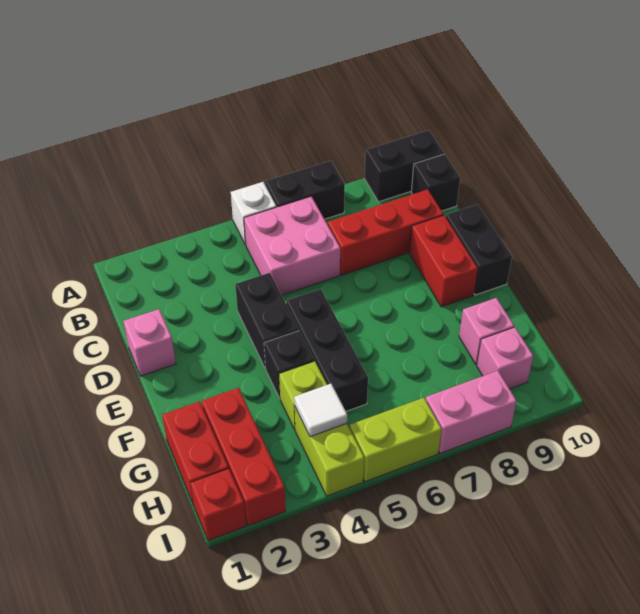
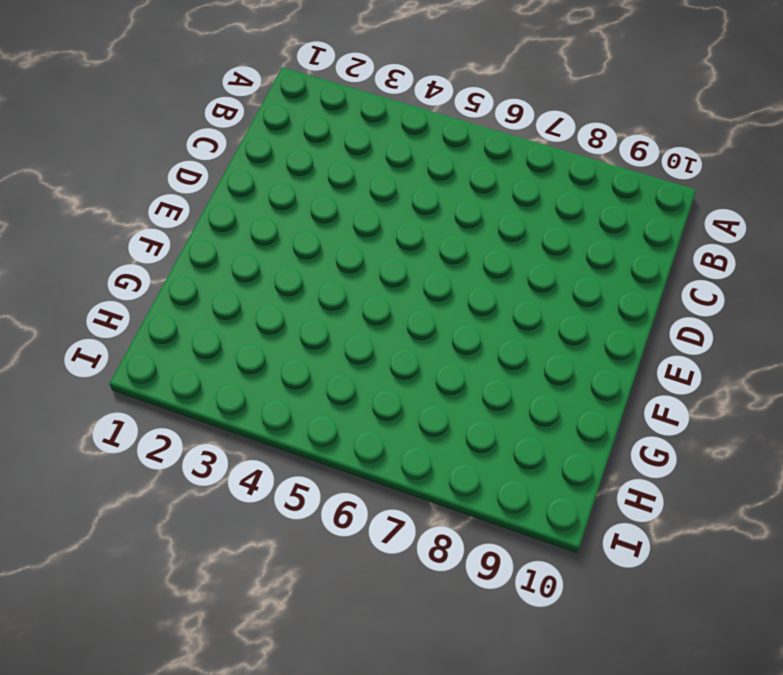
none -> white 1x1 brick [231,182,276,244]
none -> black 1x2 brick [265,161,345,219]
none -> black 1x2 brick [365,130,444,202]

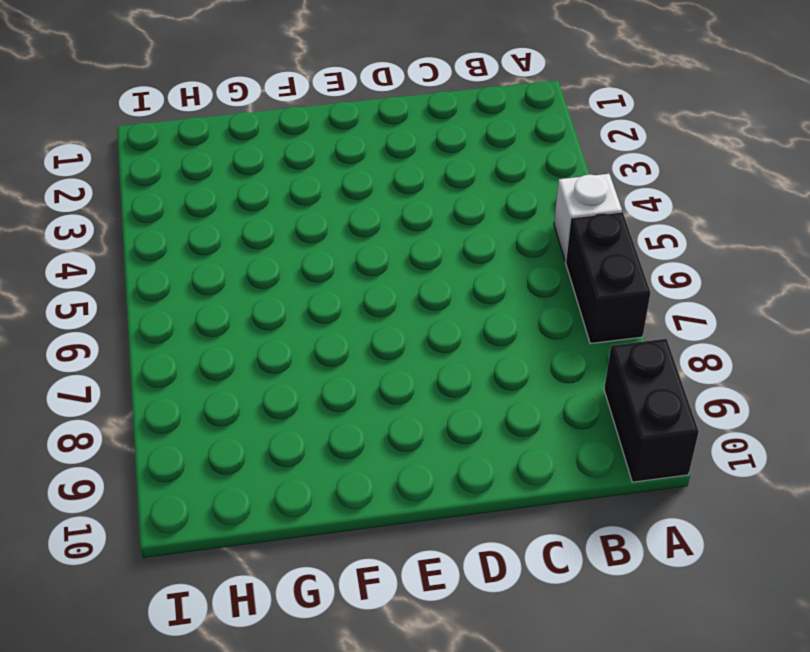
none -> pink 2x2 brick [244,196,340,295]
none -> black 1x1 brick [411,154,460,211]
none -> red 1x3 brick [328,189,443,275]

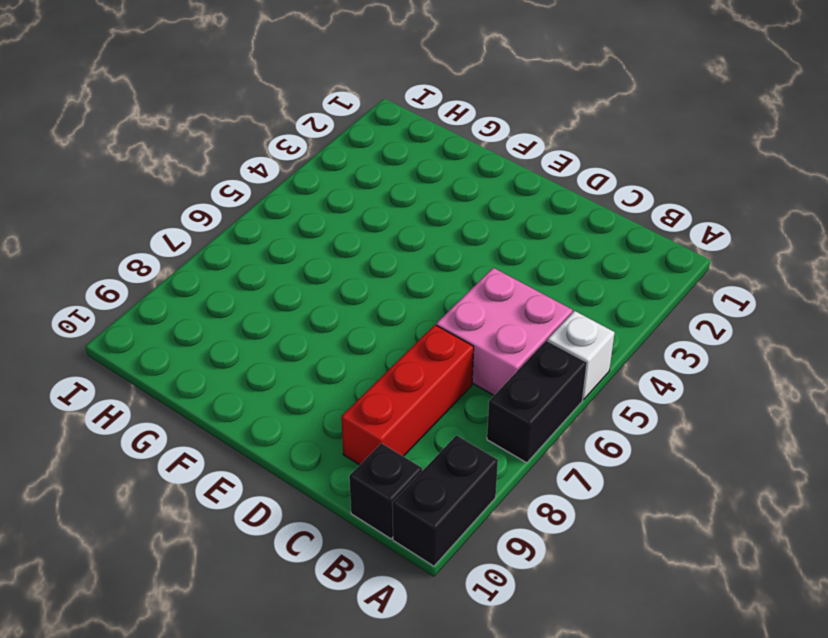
none -> pink 1x1 brick [123,309,176,376]
none -> black 1x2 brick [235,273,299,367]
none -> red 1x2 brick [410,215,478,307]

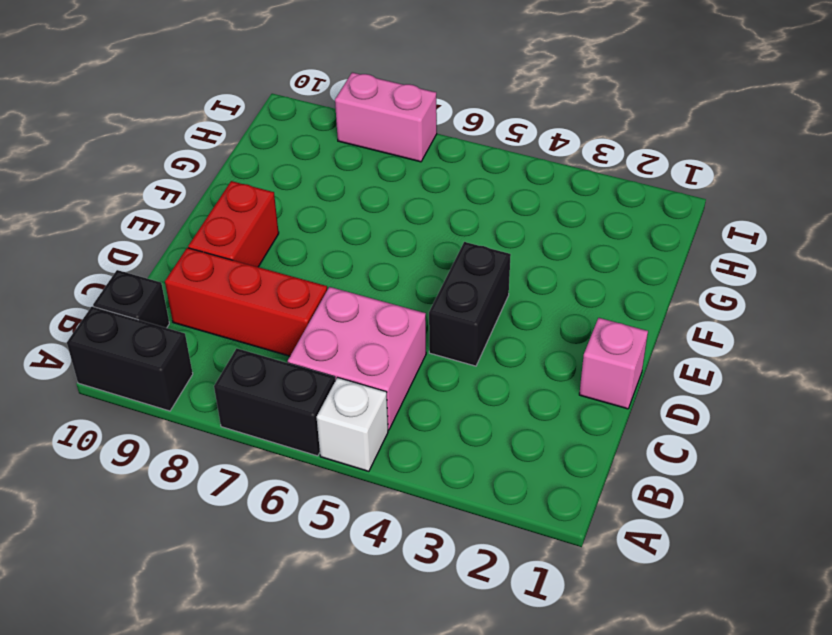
none -> black 1x2 brick [446,204,512,295]
none -> black 1x3 brick [286,289,368,411]
none -> black 1x1 brick [264,331,314,398]

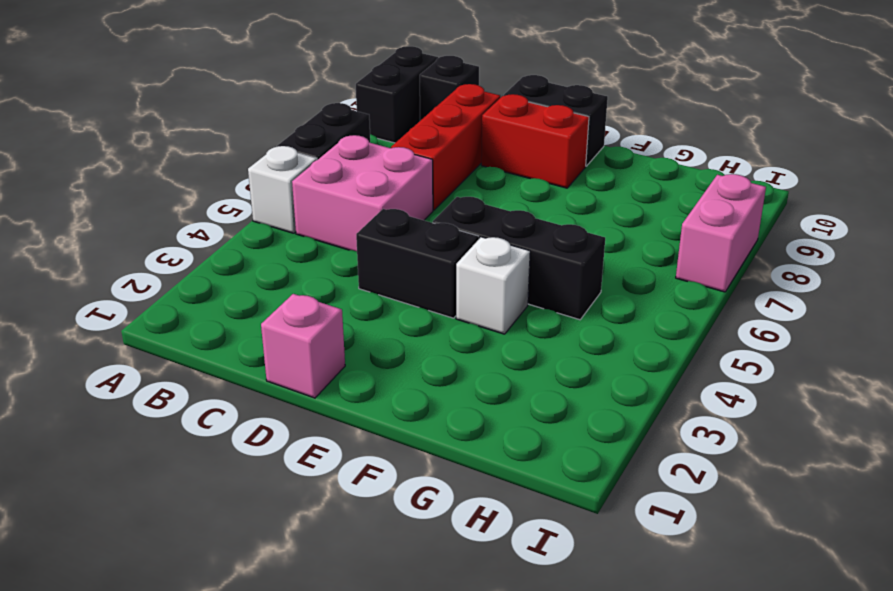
white 1x1 brick [456,237,530,334] -> black 1x1 brick [264,331,314,398]
none -> red 1x2 brick [162,402,229,505]
none -> red 1x3 brick [202,388,286,526]
none -> lime 1x1 brick [279,361,327,429]

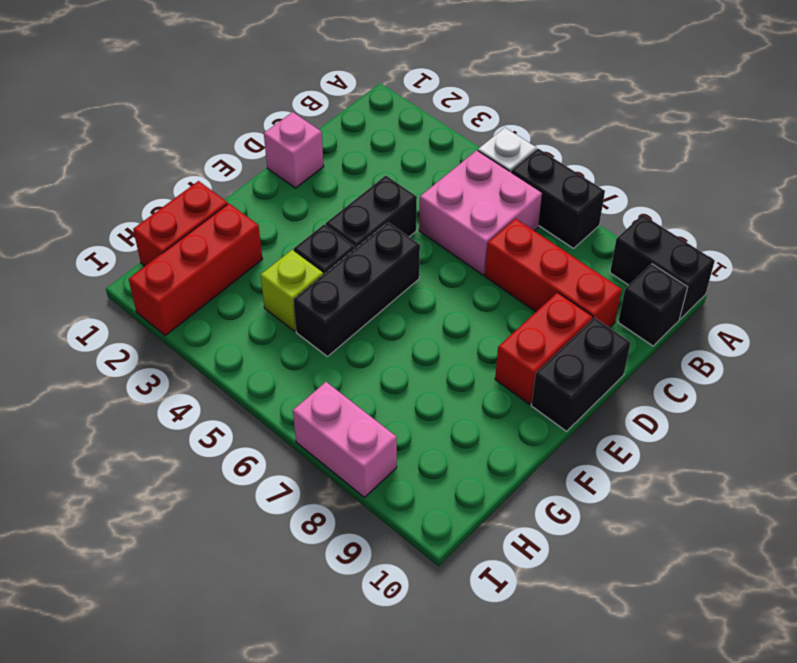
none -> pink 1x1 brick [459,298,514,364]
none -> lime 1x2 brick [295,407,364,496]
none -> pink 1x1 brick [477,327,533,389]

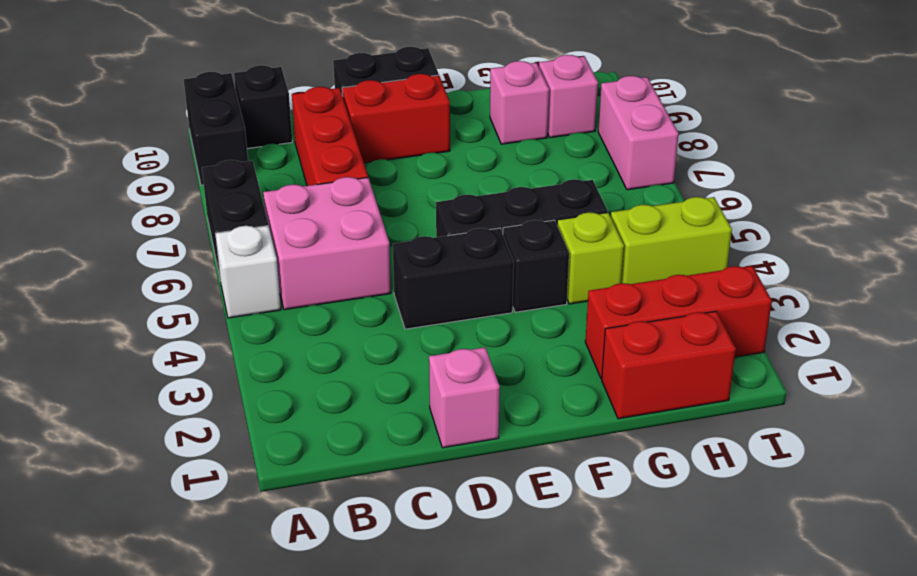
none -> red 1x1 brick [190,469,246,541]
none -> lime 1x2 brick [350,398,442,482]
none -> white 1x1 tile [294,384,347,437]

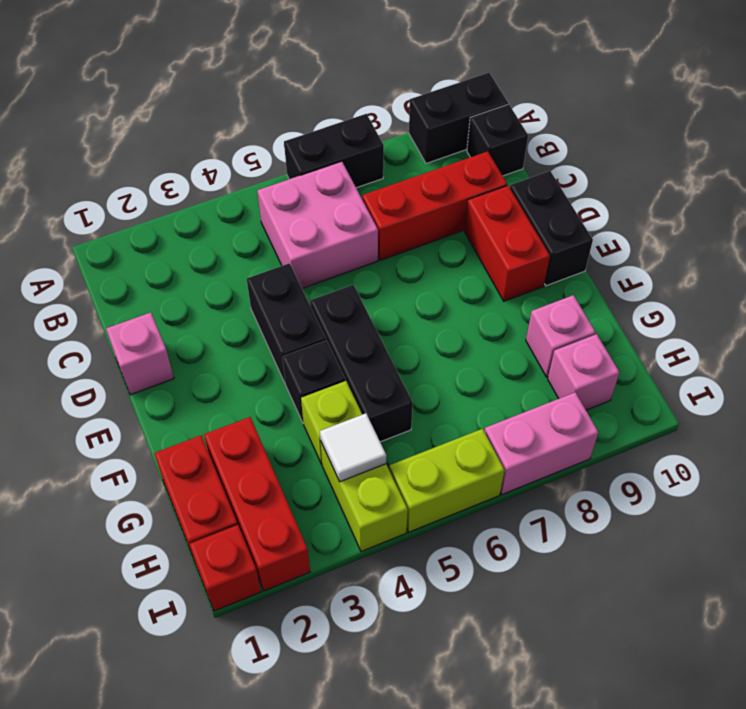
none -> white 1x1 brick [231,182,276,244]

